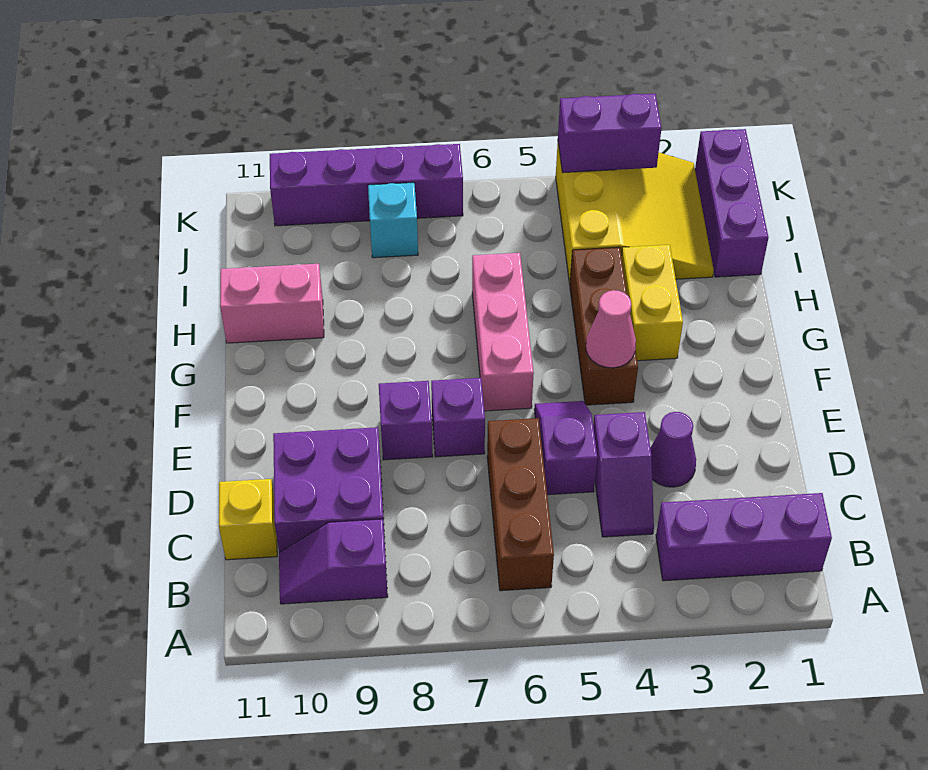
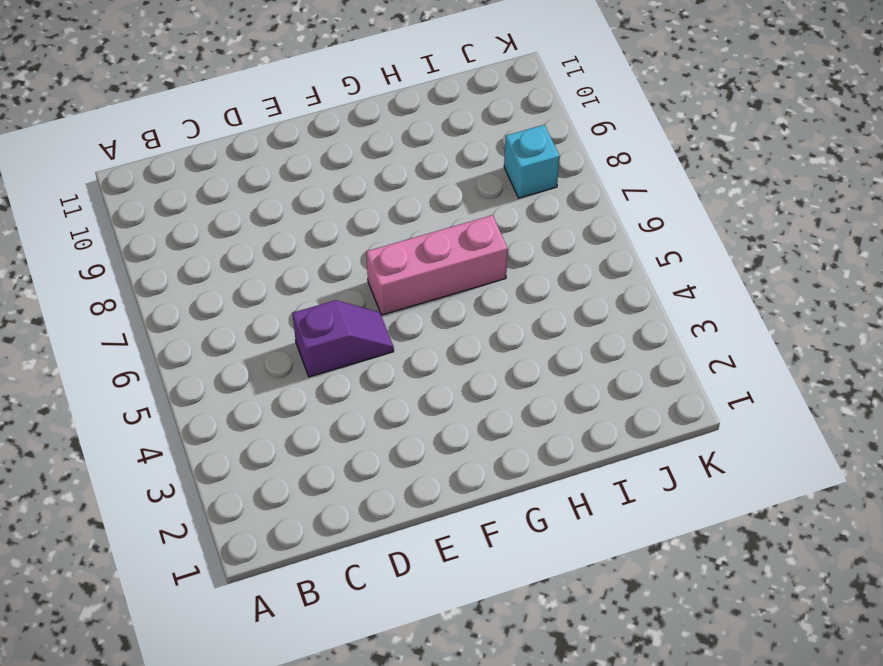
none -> purple 1x3 brick [656,493,832,581]
none -> brown 1x3 brick [487,418,554,591]
none -> purple 1x2 slope [279,519,388,604]

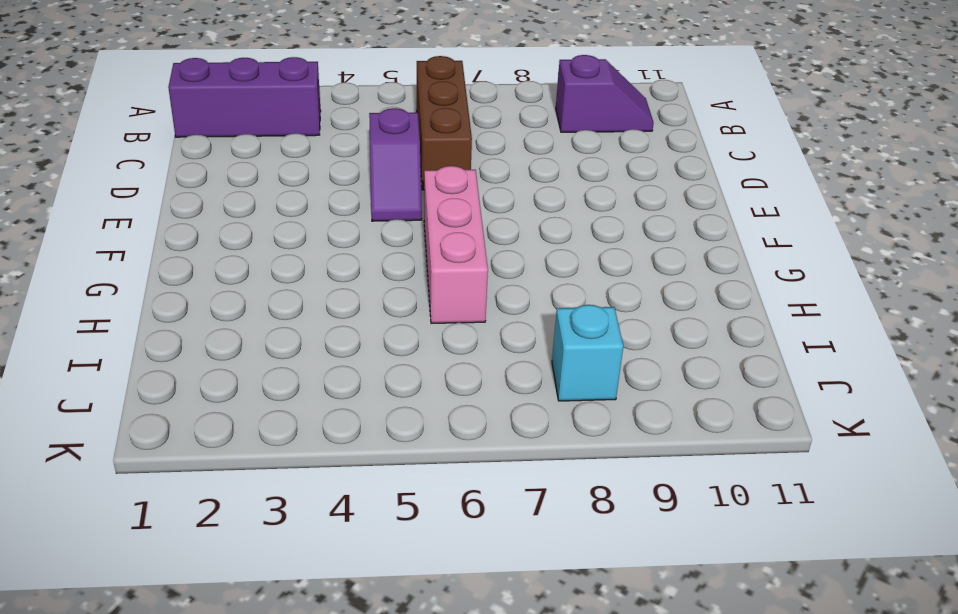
none -> purple 1x2 slope [593,412,654,537]
none -> purple 2x2 brick [273,427,385,552]
none -> yellow 1x1 brick [219,479,277,560]

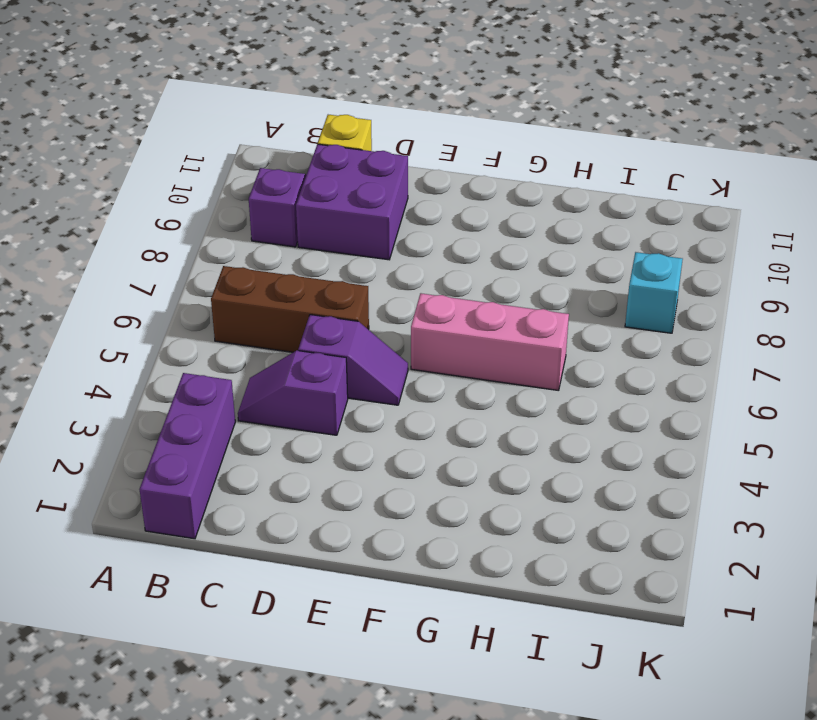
none -> purple 1x1 cone [650,412,696,487]
none -> purple 1x1 brick [431,378,485,457]
none -> purple 1x1 brick [379,381,433,460]

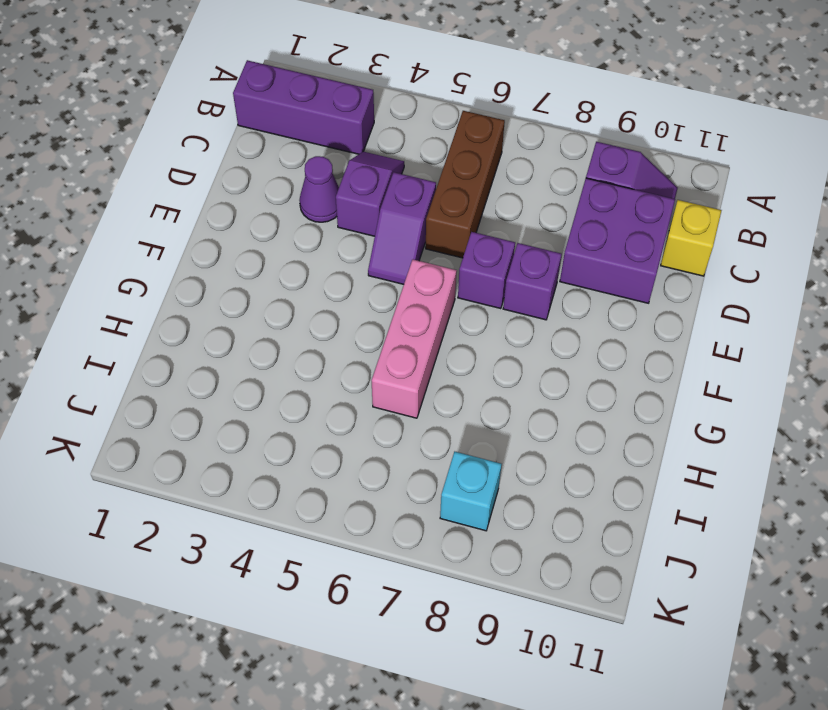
none -> brown 1x3 brick [570,247,638,405]
none -> yellow 1x2 brick [621,245,683,361]
none -> pink 1x2 brick [220,264,324,343]

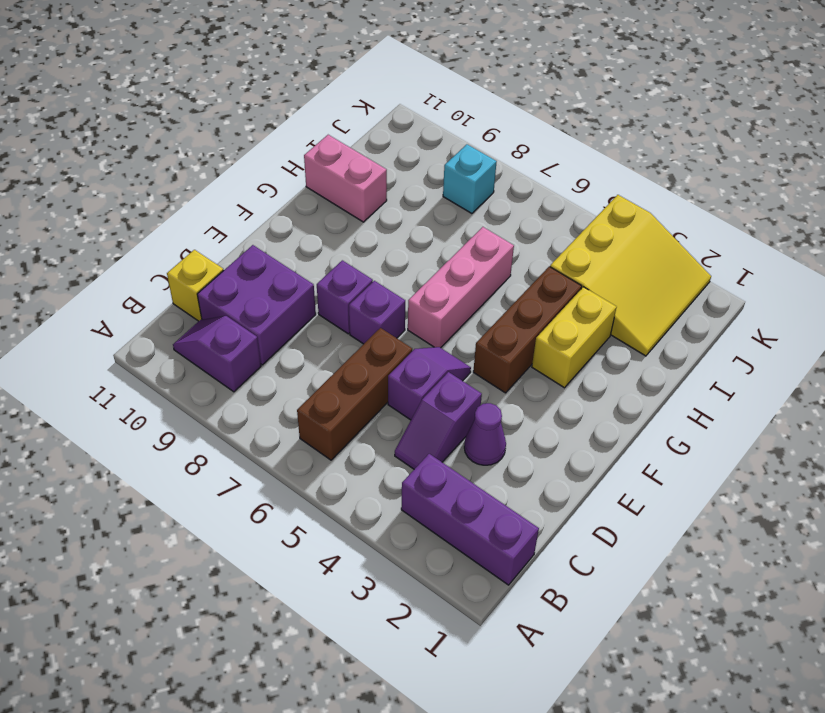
none -> purple 1x3 brick [695,129,769,277]
none -> purple 1x4 brick [270,144,463,226]
none -> pink 1x1 cone [586,290,636,368]

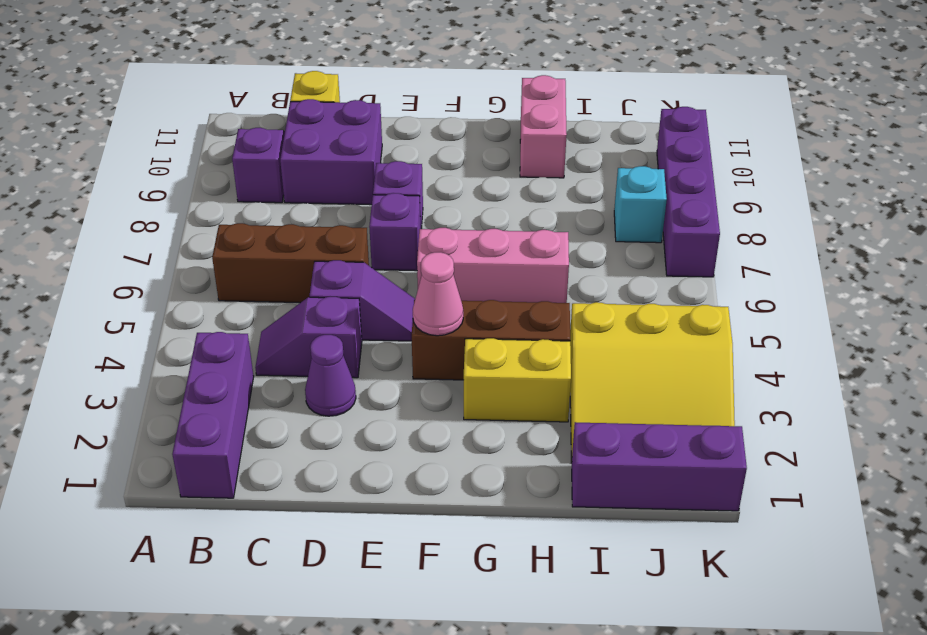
none -> purple 1x2 brick [558,94,662,173]

